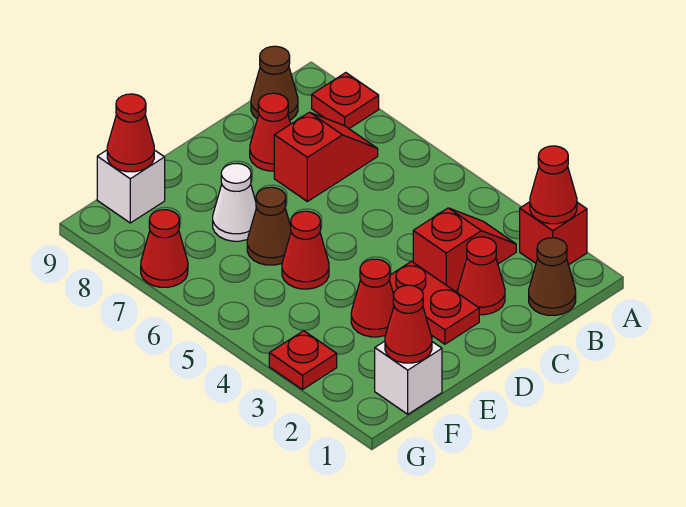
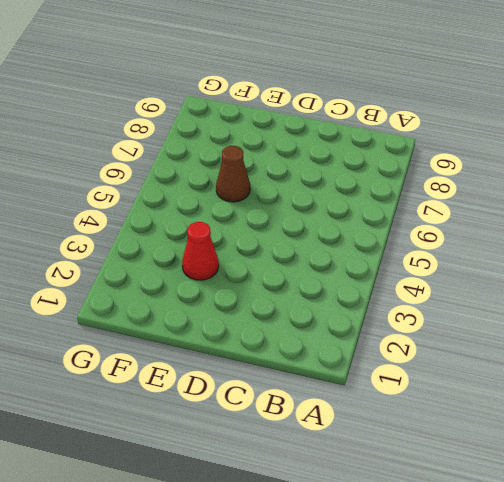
none -> red 1x1 brick [520,202,587,265]
none -> red 1x1 plate [312,73,379,129]
none -> brown 1x1 cone [529,238,576,315]

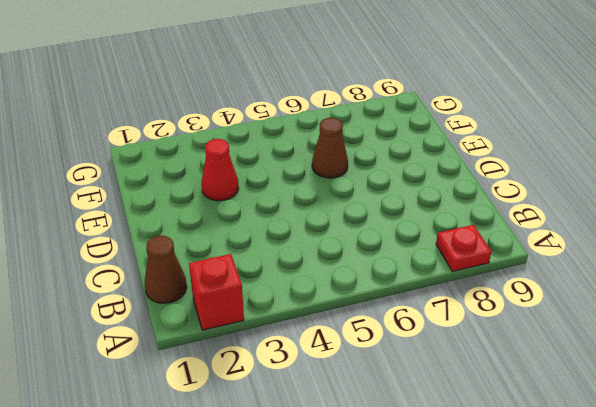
none -> red 1x2 slope [413,208,516,291]
none -> red 1x2 slope [274,112,378,202]
none -> brown 1x1 cone [251,46,298,120]

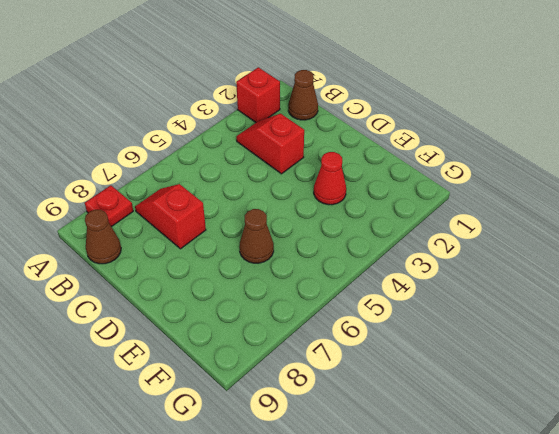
none -> red 1x1 cone [458,237,505,315]
none -> red 1x1 cone [250,93,291,171]
none -> red 1x2 plate [389,262,479,344]

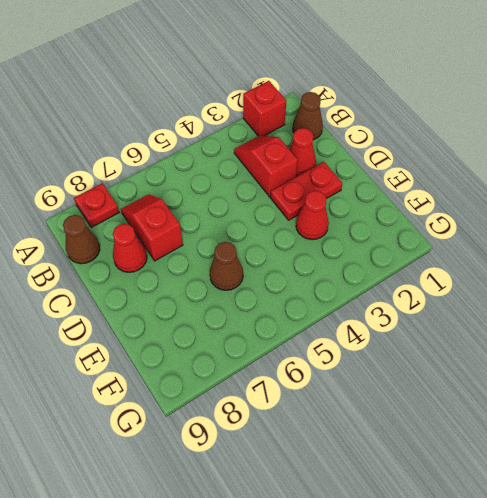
none -> red 1x1 cone [282,211,329,289]
none -> white 1x1 cone [213,163,256,241]
none -> white 1x1 brick [375,341,442,414]

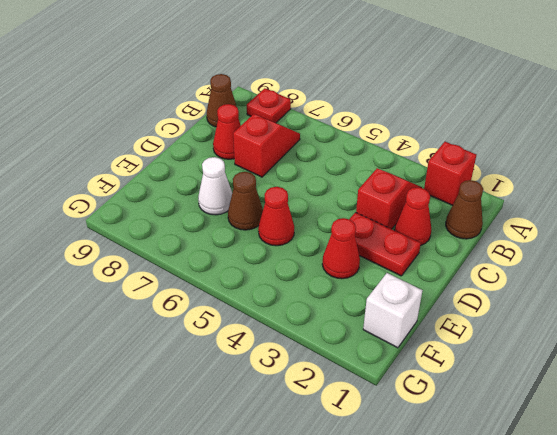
none -> white 1x1 brick [97,150,165,223]
none -> red 1x1 plate [269,331,337,390]
none -> red 1x1 cone [141,210,188,287]

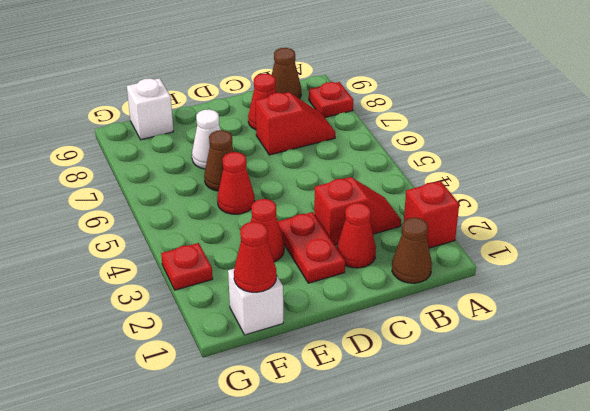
none -> red 1x1 cone [141,210,188,287]
none -> red 1x1 cone [530,146,577,224]
none -> red 1x1 cone [107,94,154,172]

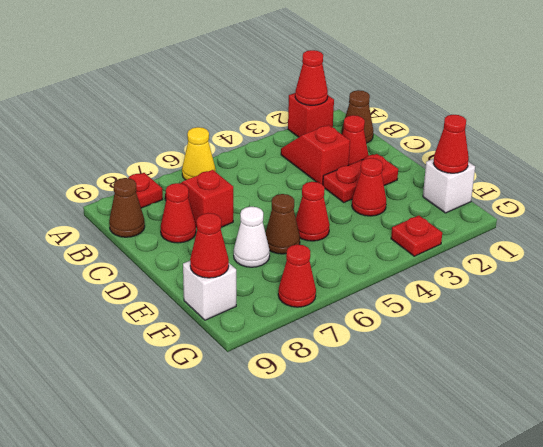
yellow 1x1 cone [182,127,216,180] -> none

